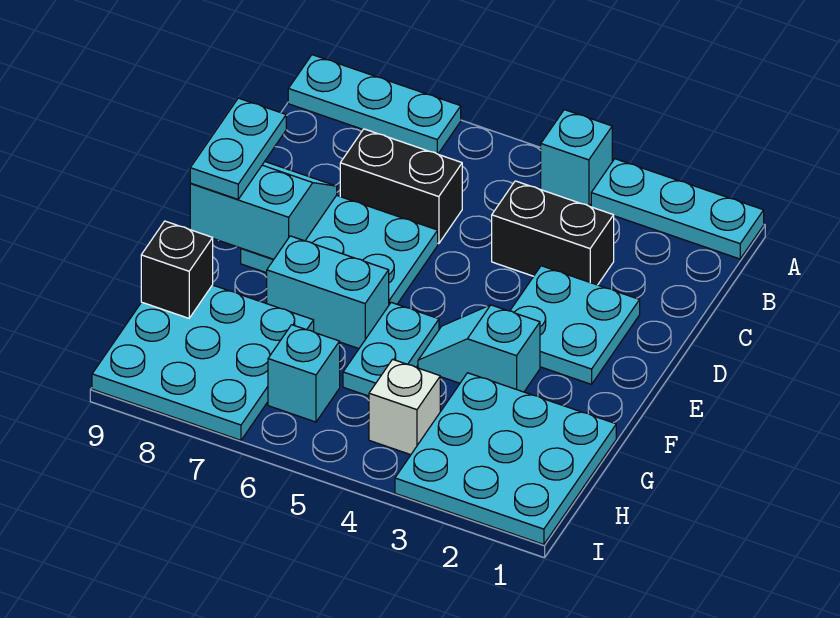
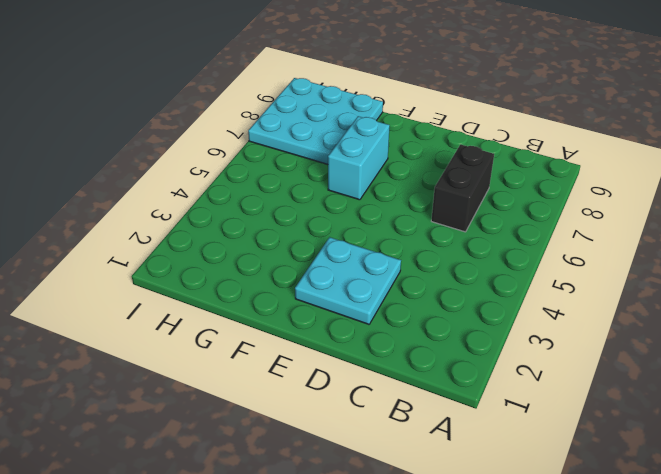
none -> cyan 1x3 plate [591,159,764,259]
none -> cyan 1x1 brick [541,110,612,206]
none -> cyan 1x3 plate [288,55,461,154]

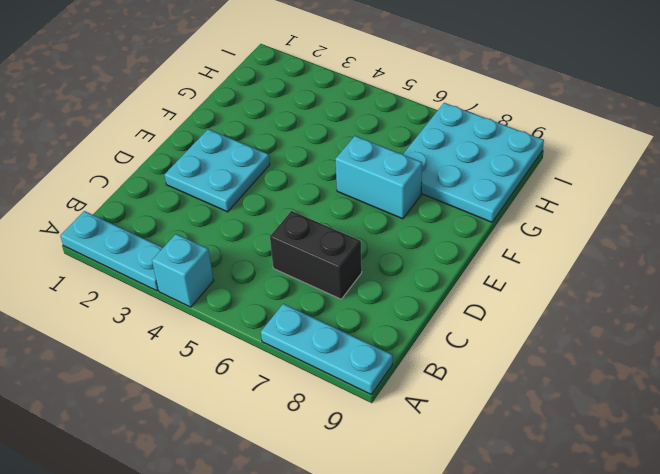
none -> black 1x2 brick [492,181,614,285]
none -> cyan 2x3 plate [241,195,438,305]
none -> cyan 1x2 slope [418,305,540,392]

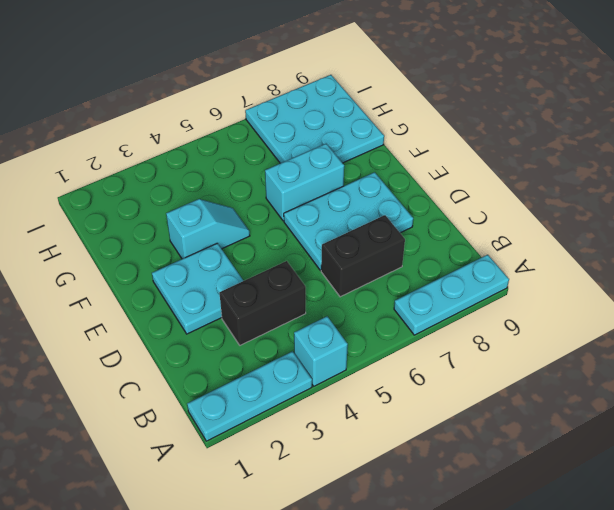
none -> cyan 1x2 plate [343,302,439,396]
none -> cyan 3x3 plate [395,373,616,544]
none -> white 1x1 brick [369,359,440,455]

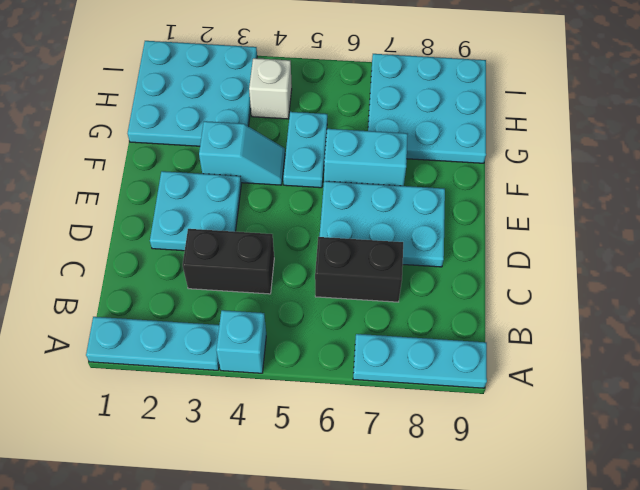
none -> cyan 1x1 brick [268,325,340,422]
none -> cyan 2x2 slope [190,162,337,260]
none -> black 1x1 brick [141,221,213,318]

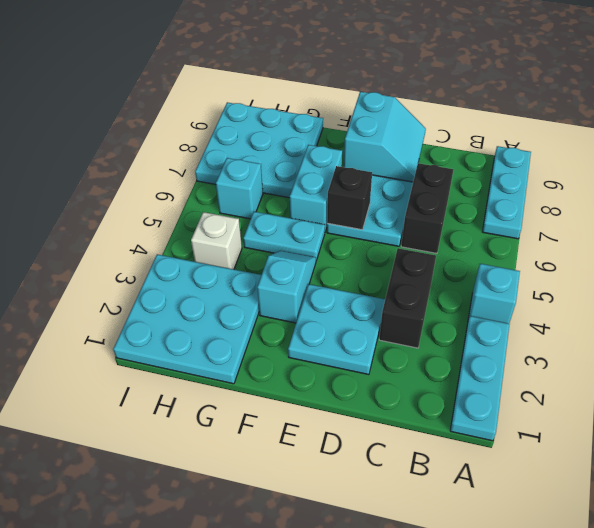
black 1x1 brick [327,166,372,230] -> black 1x1 brick moved to [141,221,213,318]
none -> cyan 1x2 plate [190,98,286,199]

